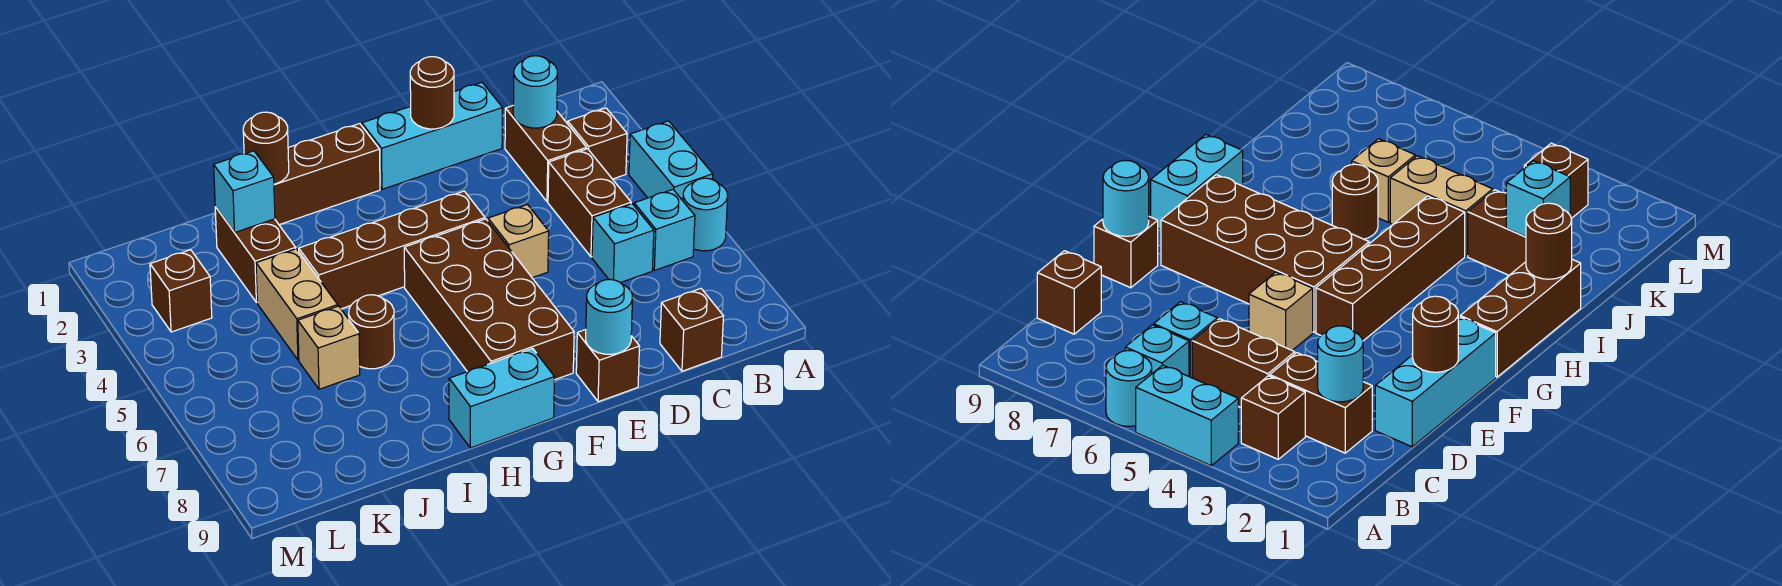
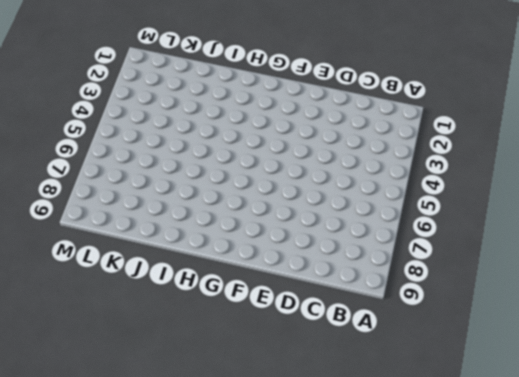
none -> cyan 1x2 brick [629,121,713,201]
none -> cyan 1x1 round brick [683,178,728,251]
none -> brown 1x1 brick [568,108,627,179]

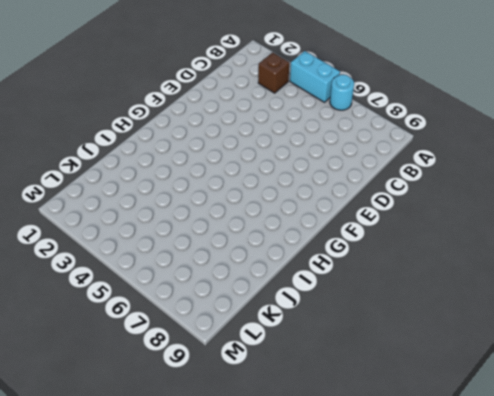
none -> cyan 1x1 brick [634,190,695,270]
none -> brown 1x2 brick [505,106,587,202]
none -> brown 1x2 brick [548,149,631,257]

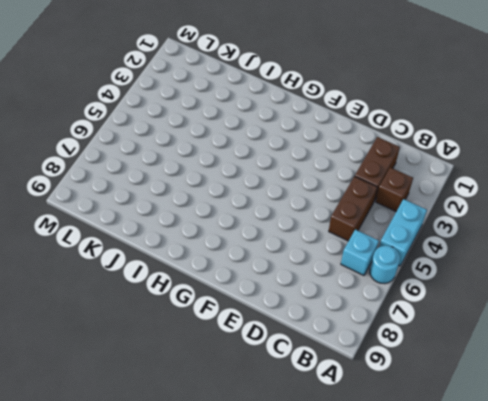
none -> cyan 1x1 brick [592,204,654,283]
none -> brown 1x1 brick [660,289,724,371]
none -> cyan 1x3 brick [362,82,503,189]

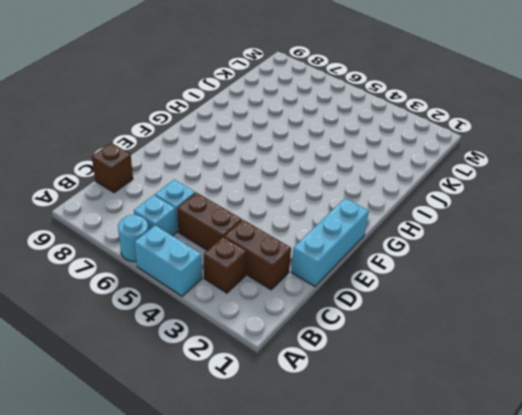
none -> tan 1x1 brick [488,205,549,278]
none -> brown 1x1 brick [576,330,640,402]
none -> brown 1x4 brick [299,191,485,309]

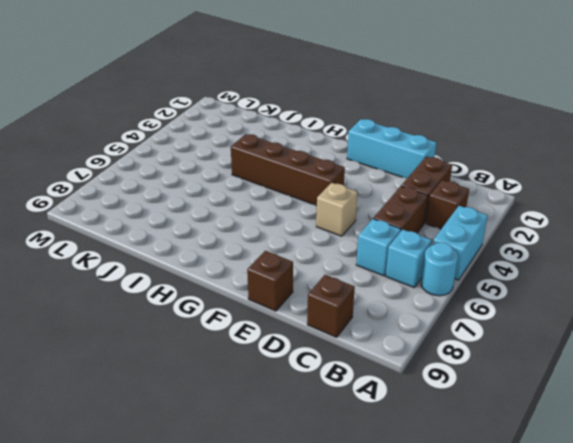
none -> brown 2x4 brick [404,219,574,380]
none -> brown 1x3 brick [274,124,380,225]
none -> cyan 1x2 brick [449,348,554,448]

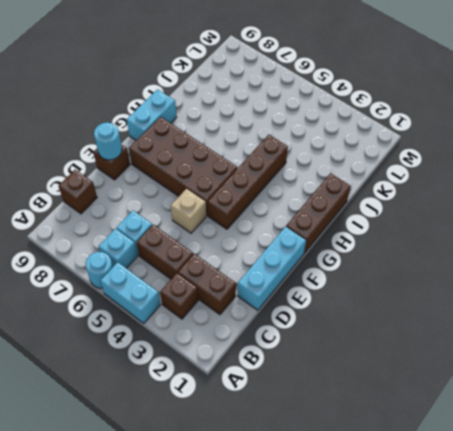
none -> brown 1x1 round brick [349,295,394,369]
none -> brown 1x2 brick [215,207,296,302]
none -> tan 1x2 brick [256,249,338,360]

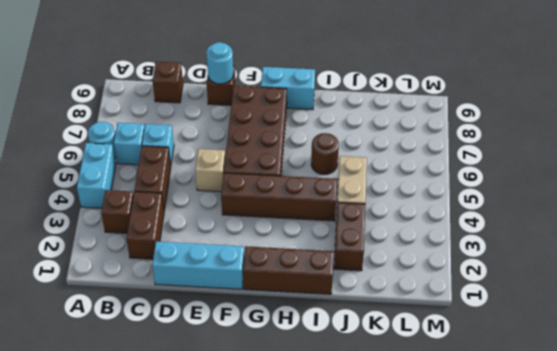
none -> tan 1x1 brick [298,306,360,389]
none -> brown 1x1 brick [150,250,212,332]
none -> cyan 1x1 round brick [513,56,558,128]

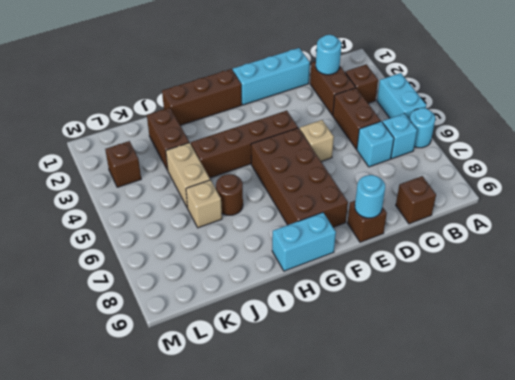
none -> brown 1x1 round brick [410,57,454,129]
none -> brown 1x1 round brick [243,112,289,184]
none -> cyan 1x1 brick [214,151,275,232]

